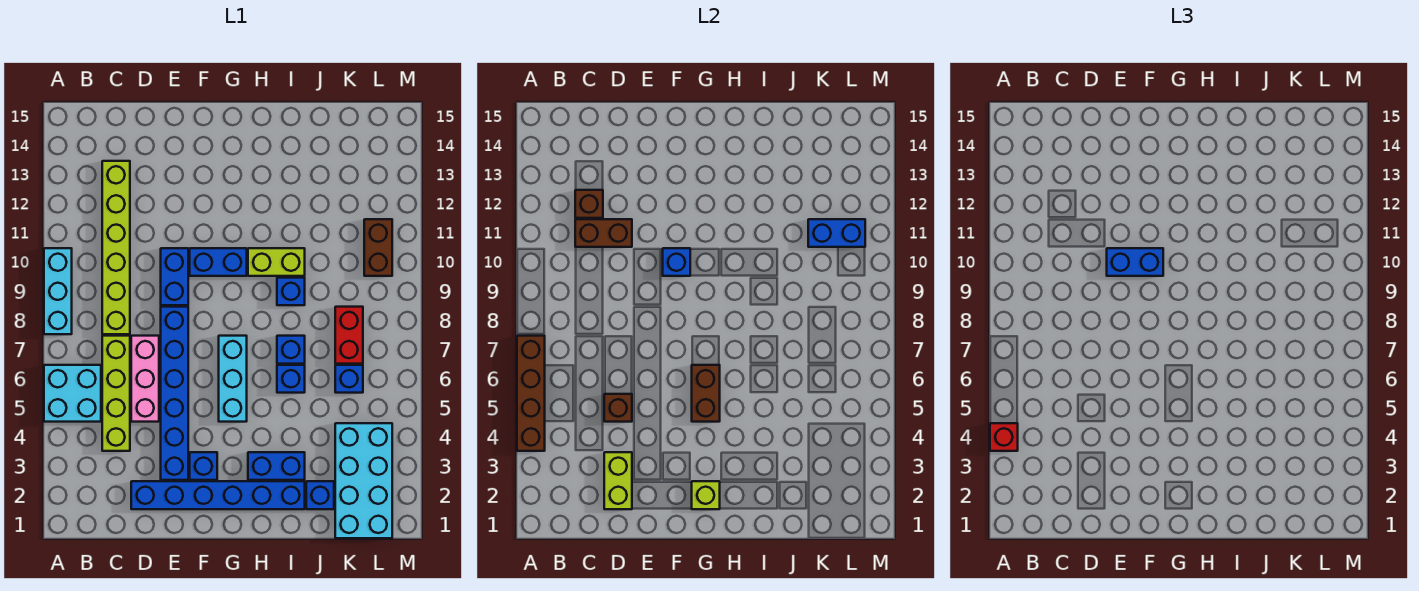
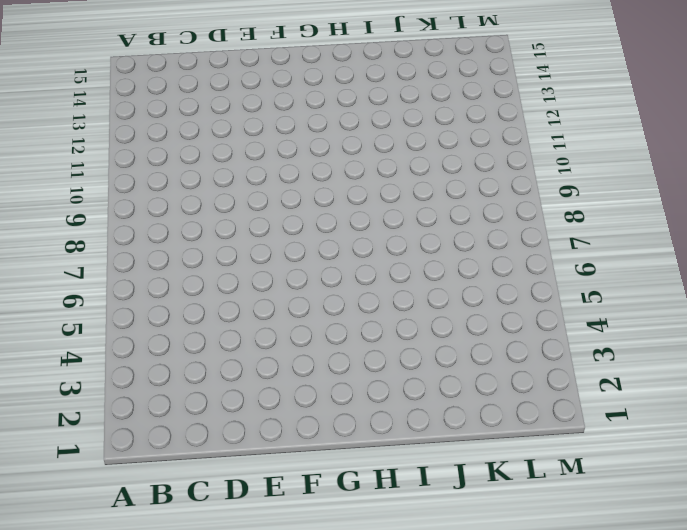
none -> cyan 2x2 brick [44,365,101,422]
none -> cyan 1x3 brick [44,248,72,334]
none -> lime 1x4 brick [102,336,130,451]
none -> lime 1x6 brick [102,161,130,334]

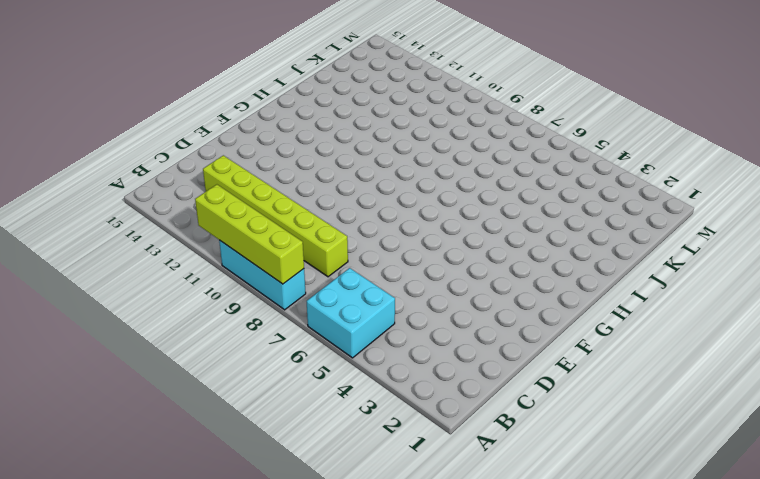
lime 1x4 brick [195,185,304,284] -> lime 1x4 brick moved to [102,336,130,451]
none -> blue 1x6 brick [131,481,305,509]
none -> pink 1x3 brick [131,336,159,422]
none -> blue 1x6 brick [161,307,188,480]
none -> blue 1x2 brick [161,248,188,305]

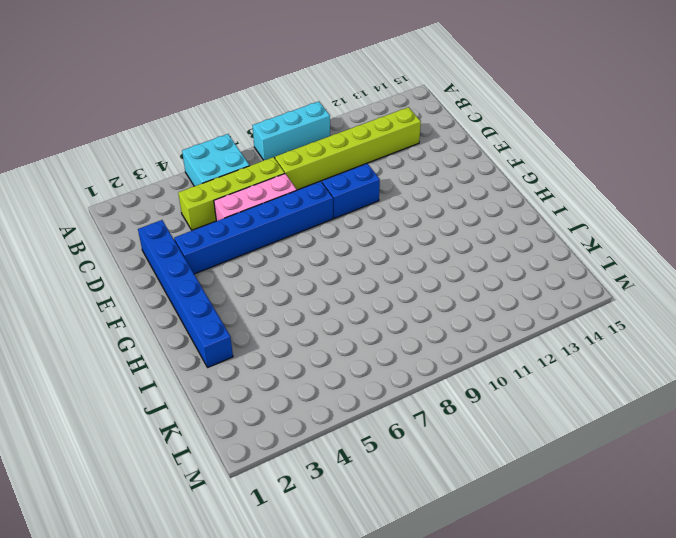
none -> blue 1x1 brick [190,452,217,480]
none -> blue 1x2 brick [190,248,247,276]
none -> cyan 1x3 brick [219,336,247,422]
none -> blue 1x2 brick [248,452,305,480]

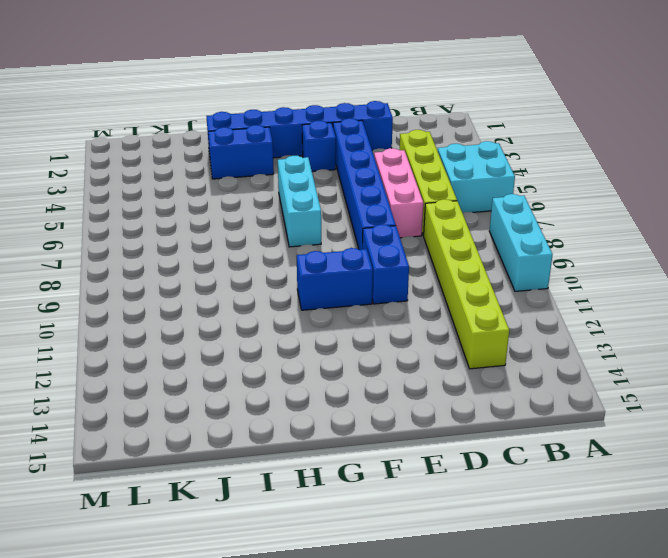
none -> lime 1x2 brick [248,248,305,276]
none -> blue 1x1 brick [277,365,305,393]
none -> blue 1x1 brick [277,336,305,364]
none -> blue 1x1 brick [277,278,305,305]

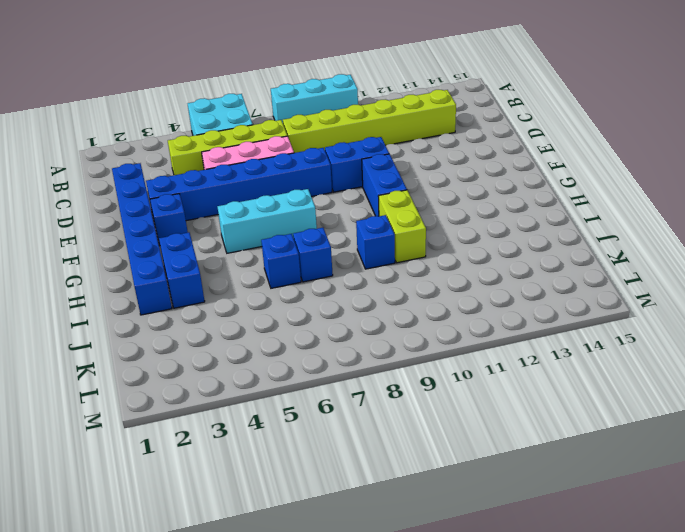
none -> blue 1x1 brick [306,481,334,509]
none -> cyan 2x4 brick [335,423,392,538]
none -> blue 1x1 brick [335,365,363,393]
none -> red 1x2 brick [335,307,363,364]

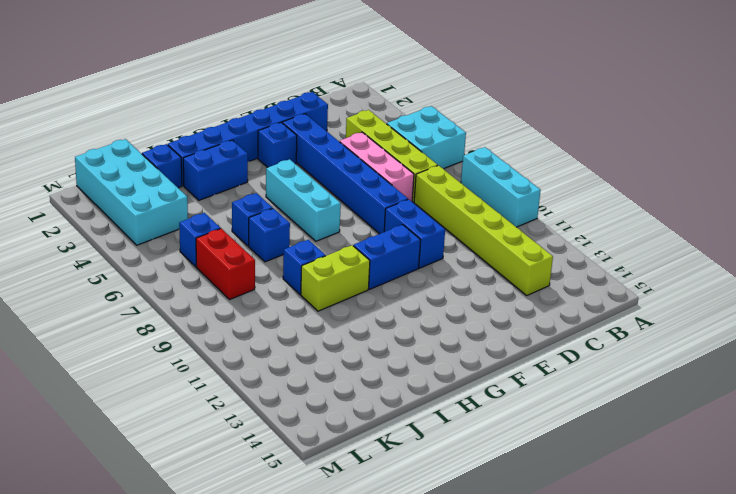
none -> brown 1x2 brick [364,219,392,276]
none -> brown 1x4 brick [517,336,545,451]
none -> brown 1x2 brick [575,219,632,247]
none -> brown 1x1 brick [575,190,603,218]

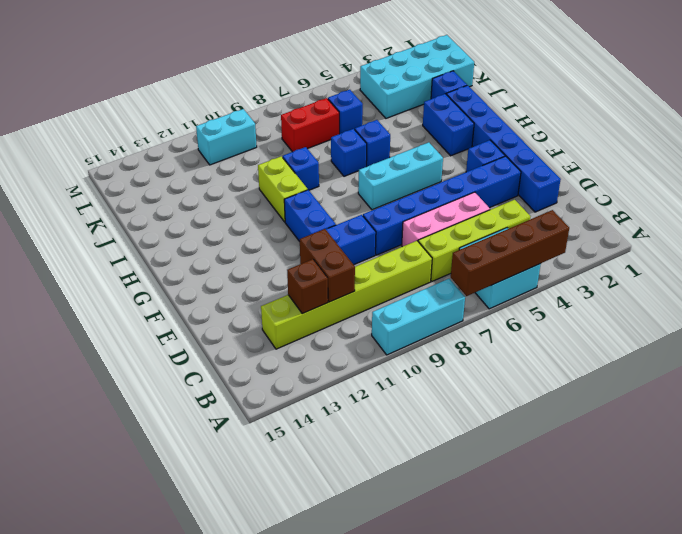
cyan 1x2 brick [196,109,257,165] -> brown 1x2 brick [364,219,392,276]
none -> lime 1x2 brick [604,452,632,509]
none -> brown 1x1 brick [604,394,632,422]
none -> blue 1x1 brick [663,248,690,276]
none -> lime 1x1 brick [692,481,720,509]

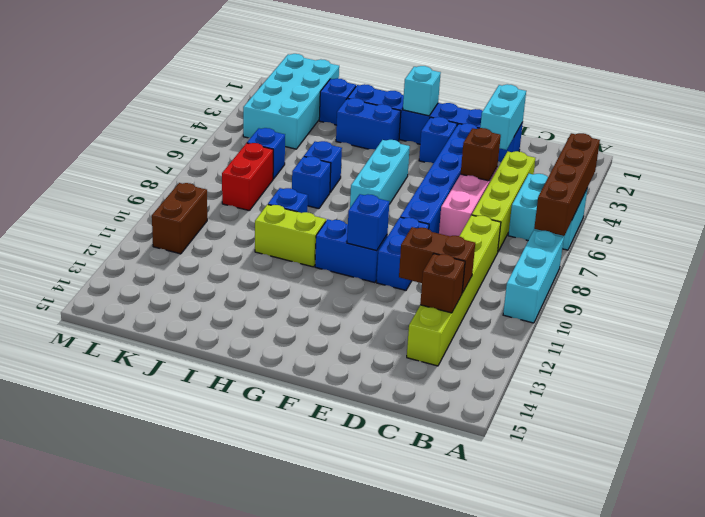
cyan 1x2 brick [480,84,526,150] -> lime 1x2 brick [604,452,632,509]
cyan 1x1 brick [403,66,441,116] -> lime 1x1 brick [692,481,720,509]
none -> brown 1x2 brick [692,365,720,422]
none -> blue 1x2 brick [808,219,865,247]
none -> red 1x1 brick [990,423,1018,451]
none -> blue 1x2 brick [1107,248,1163,276]

